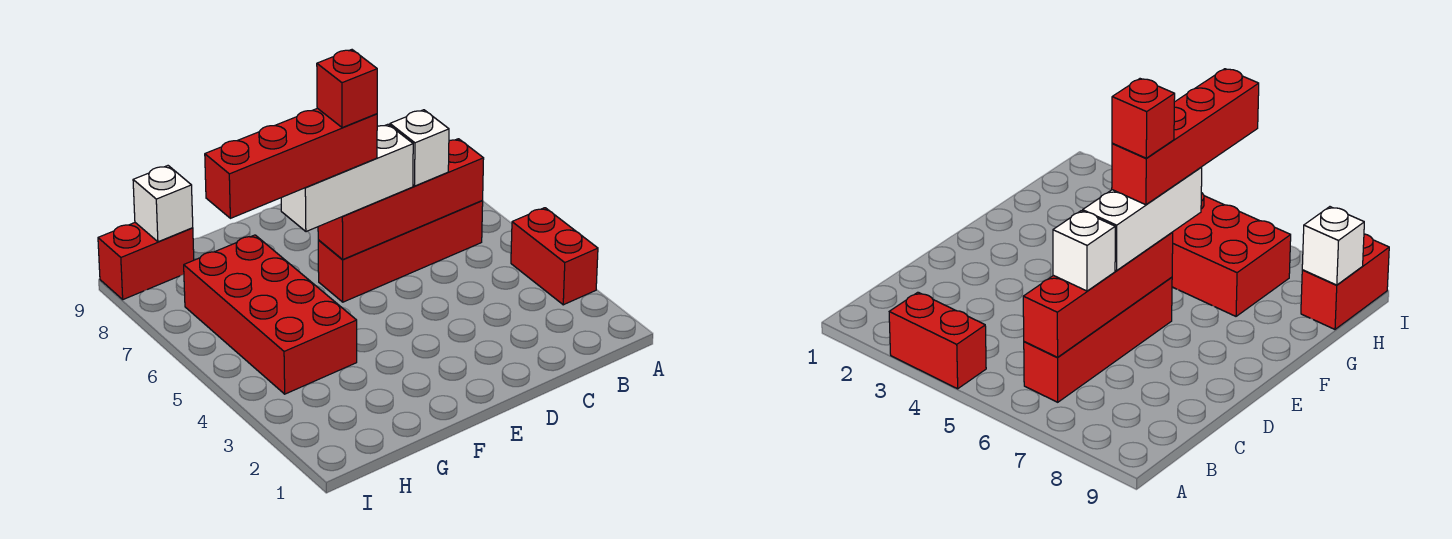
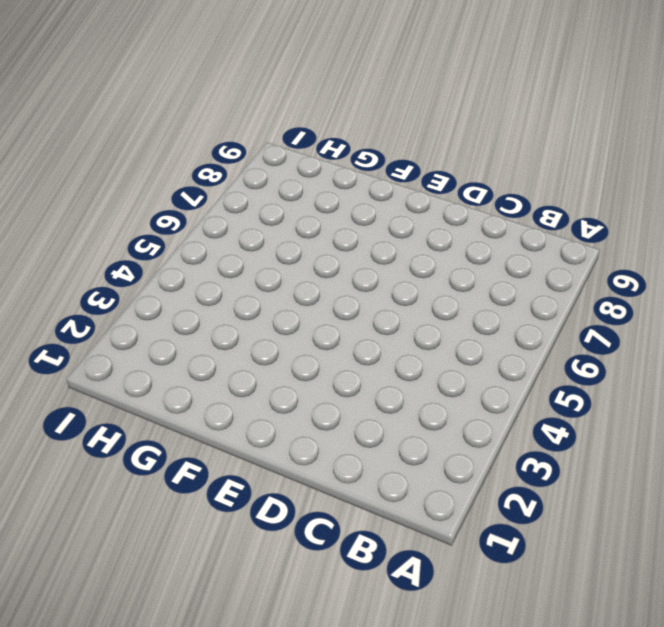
none -> red 1x2 brick [511,208,598,305]
none -> red 1x4 brick [318,201,483,302]

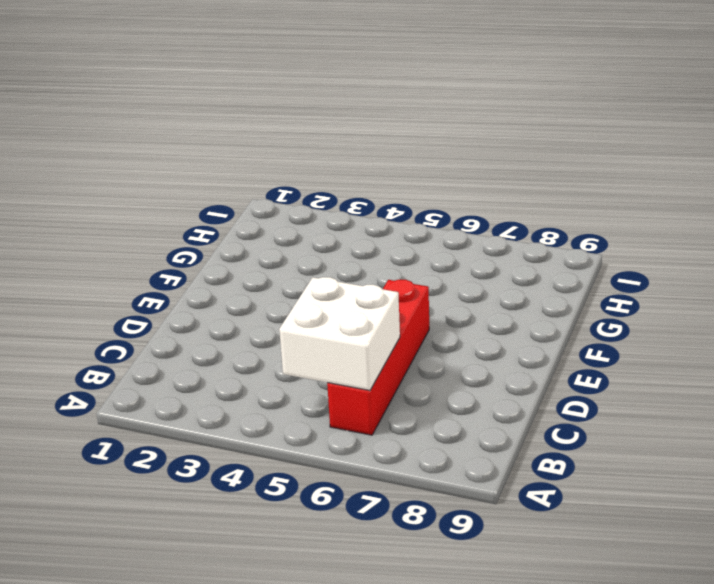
white 2x2 brick [279,277,400,390] -> red 1x4 brick [318,139,484,260]
none -> red 1x2 brick [511,208,598,305]
none -> red 2x4 brick [184,235,357,394]

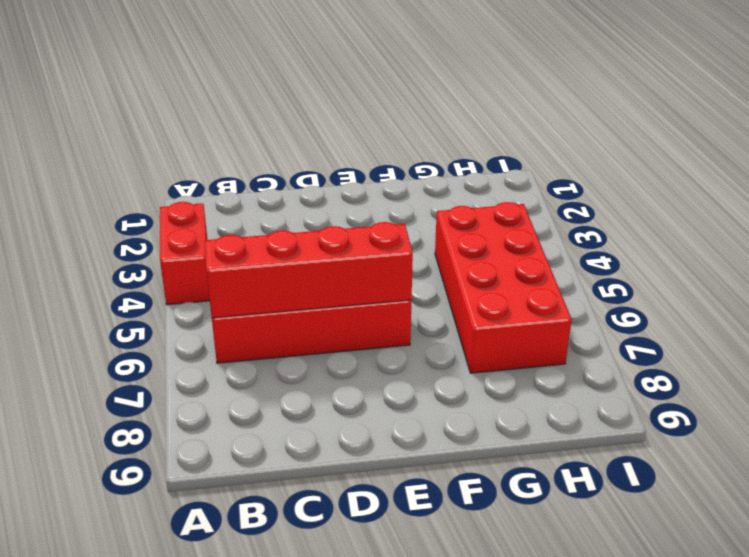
none -> red 1x2 brick [98,223,194,299]
none -> white 1x1 brick [133,166,193,242]

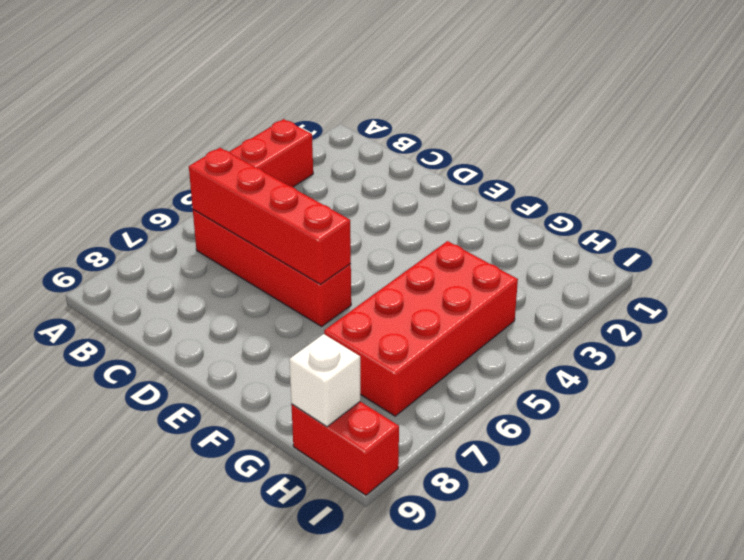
none -> white 1x1 brick [390,110,449,186]
none -> white 1x3 brick [281,124,413,232]

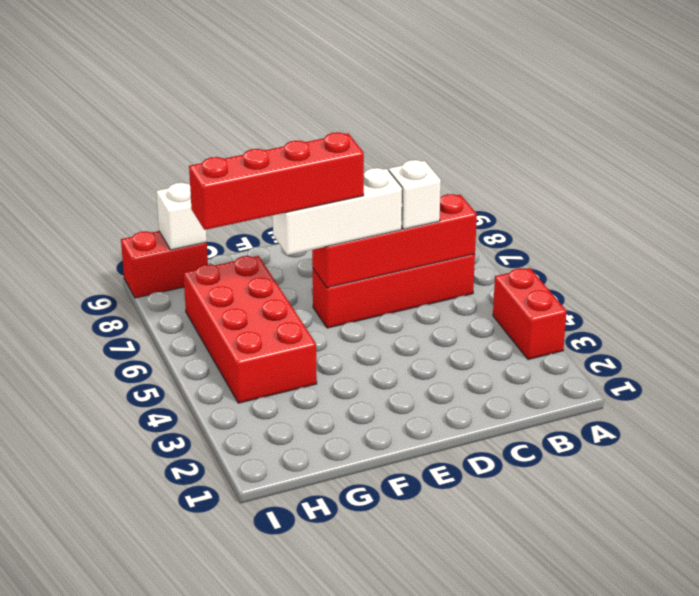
none -> red 1x1 brick [317,50,377,128]

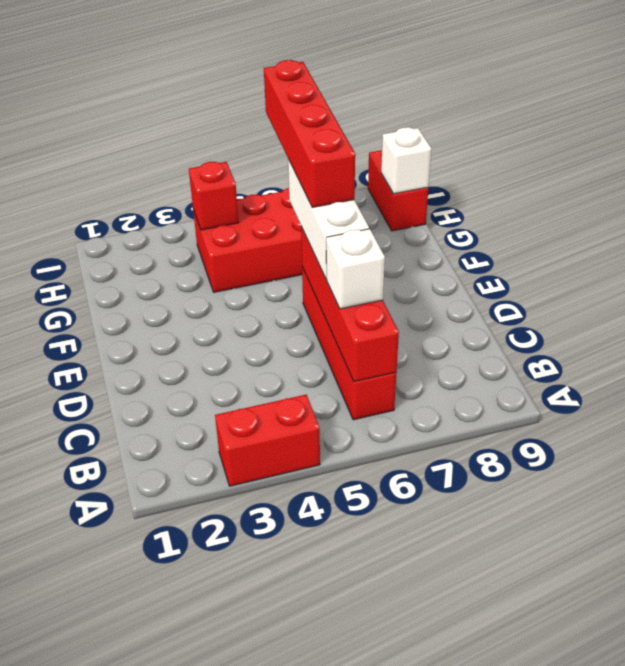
red 1x1 brick [189,162,239,230] -> red 1x1 brick moved to [317,50,377,128]

